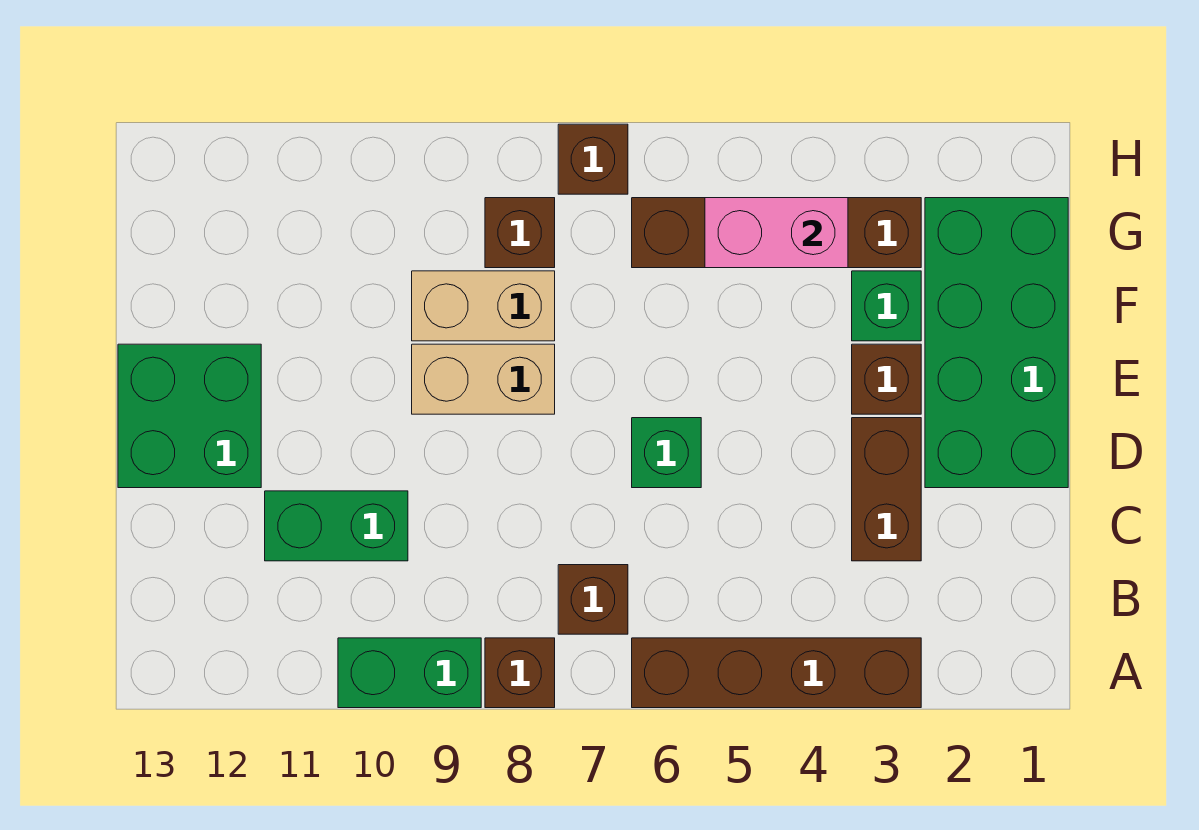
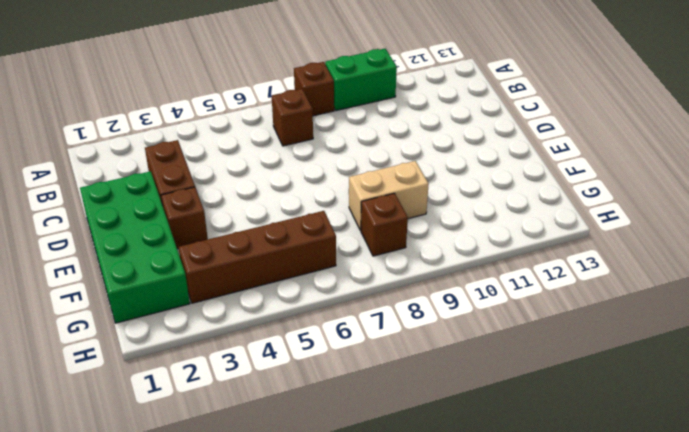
none -> brown 1x4 brick [632,638,921,708]
none -> green 1x2 brick [265,491,408,561]
none -> green 1x1 brick [632,418,701,488]

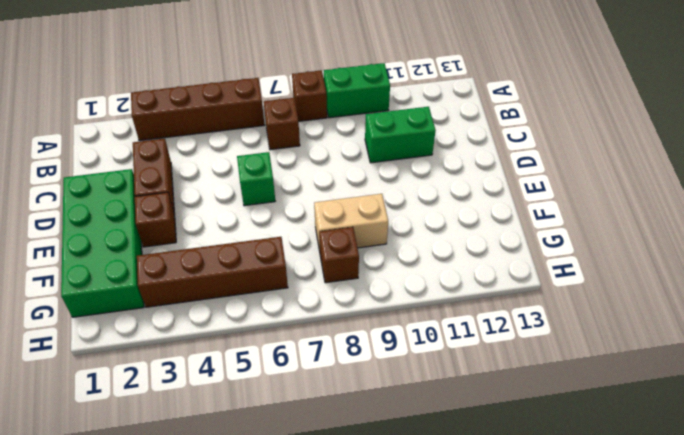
none -> green 2x2 brick [118,344,261,488]
none -> tan 1x2 brick [412,344,555,414]
none -> green 1x1 brick [852,271,921,341]

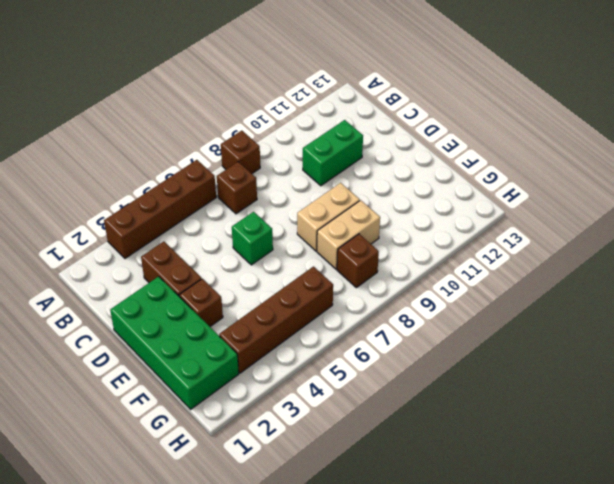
none -> green 1x2 brick [338,638,481,708]
none -> green 2x2 brick [118,344,261,488]
none -> green 1x1 brick [852,271,921,341]

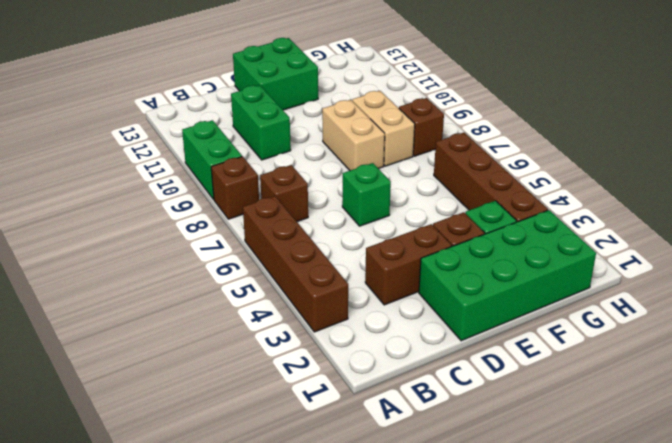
none -> brown 1x1 brick [558,124,628,194]
none -> pink 1x2 brick [705,198,848,268]

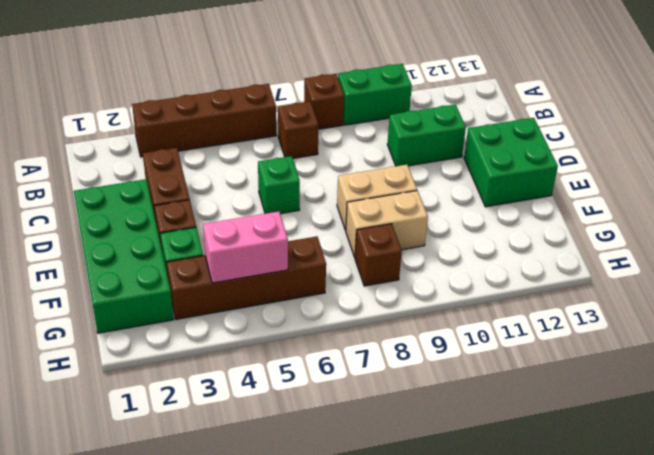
none -> brown 1x1 brick [558,124,628,194]

